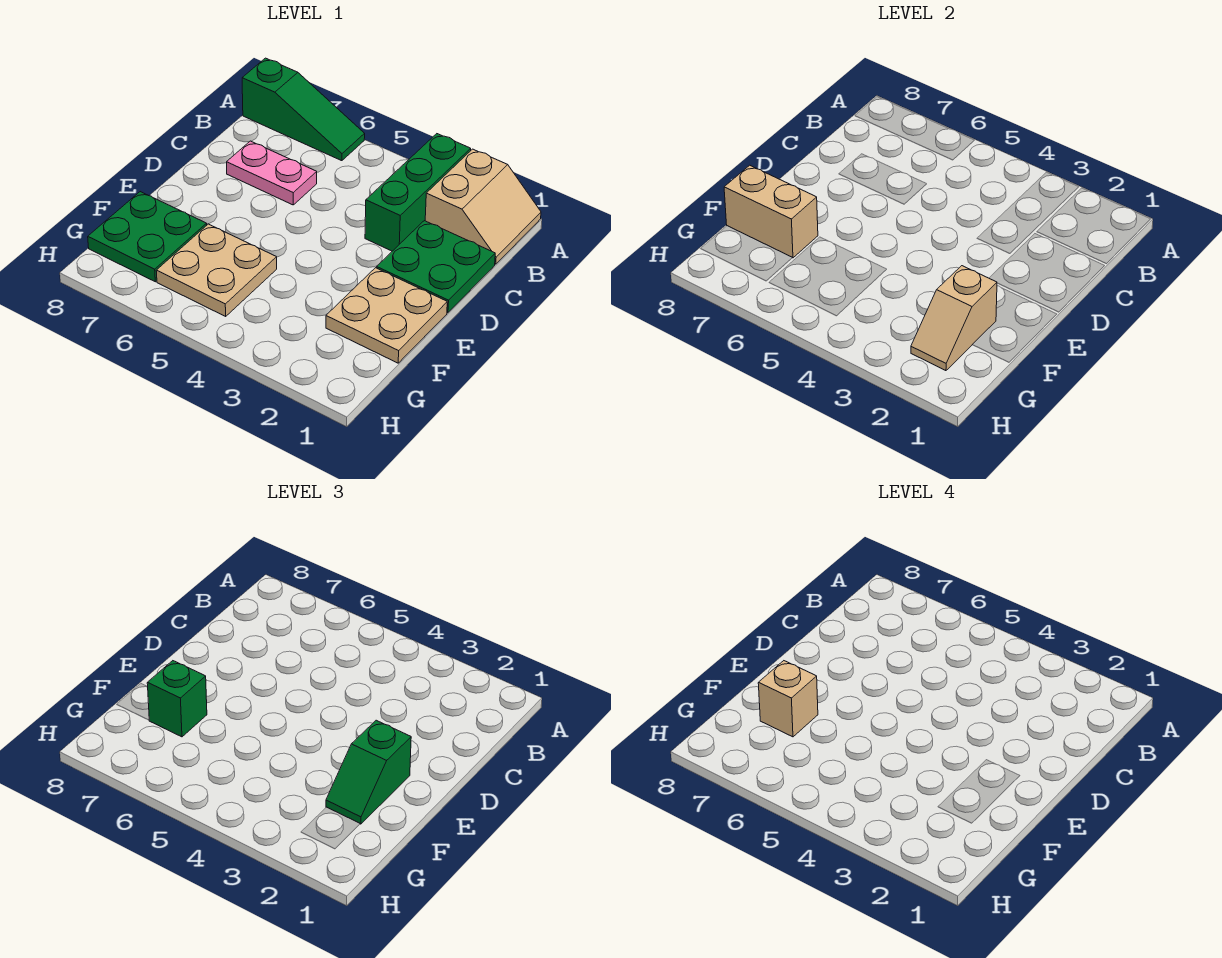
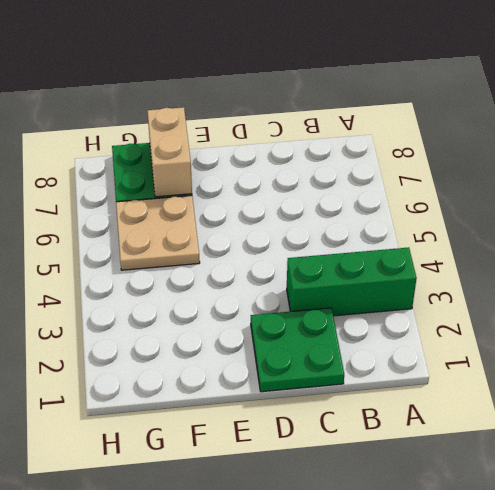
none -> tan 2x2 slope [425,149,541,264]
none -> green 1x3 slope [242,58,365,161]
none -> pink 1x2 plate [227,141,317,205]

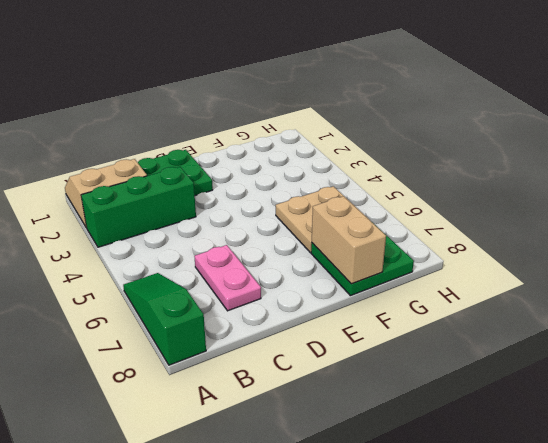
none -> tan 2x2 plate [326,268,447,363]
none -> tan 1x2 slope [911,266,997,371]
none -> green 1x2 slope [326,720,411,824]

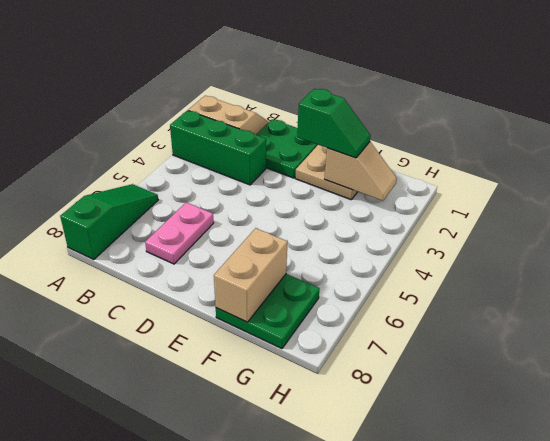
none -> tan 2x2 plate [156,224,277,316]
none -> green 1x1 brick [147,661,207,737]
none -> tan 1x1 brick [758,661,818,737]

